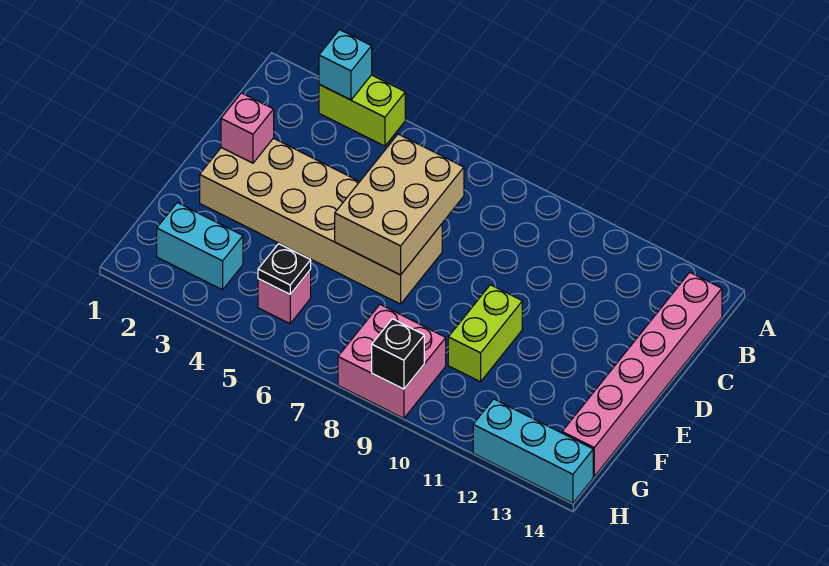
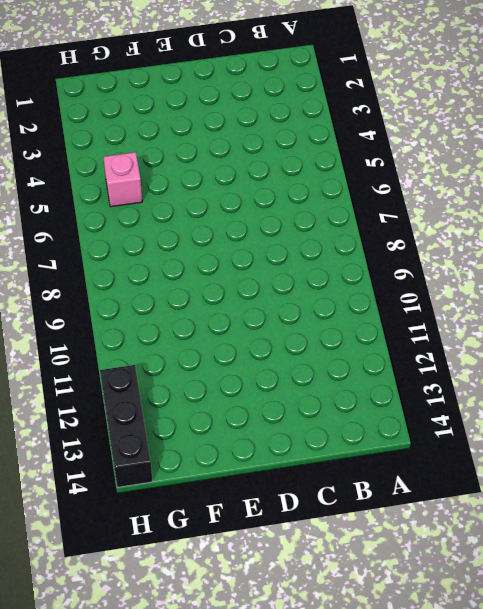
black 1x3 brick [100,365,153,487] -> cyan 1x3 brick [473,399,593,503]
none -> lime 1x2 brick [319,75,405,146]
none -> pink 1x6 brick [562,272,722,476]
none -> tan 2x6 brick [200,138,442,304]

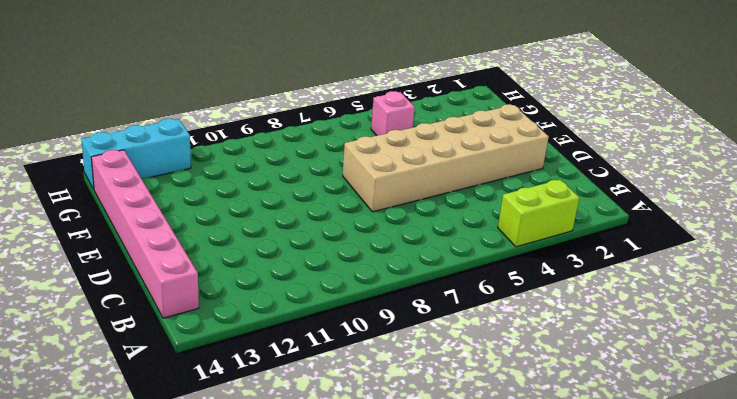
none -> lime 1x2 brick [448,285,522,382]
none -> cyan 1x2 brick [157,203,243,290]
none -> pink 2x2 brick [338,305,446,418]

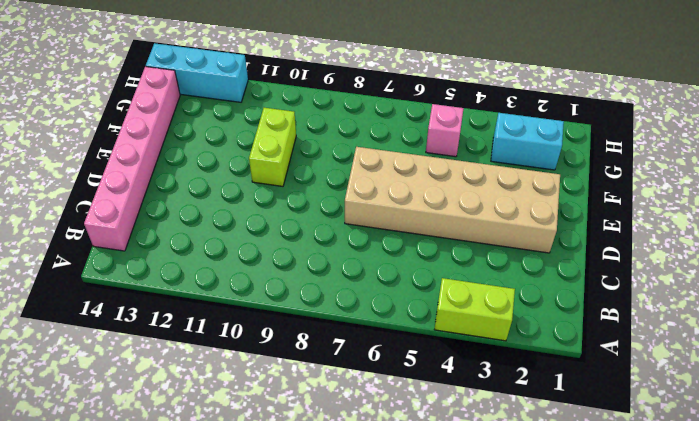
none -> pink 2x2 brick [338,305,446,418]
none -> cyan 1x1 brick [319,30,372,100]
none -> tan 2x3 brick [335,134,464,275]

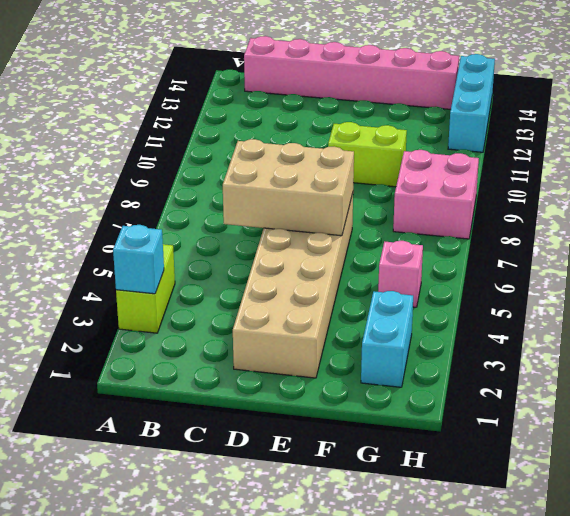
none -> pink 1x1 brick [221,93,274,163]
none -> black 1x1 plate [258,244,311,294]
none -> black 1x1 brick [372,319,424,389]

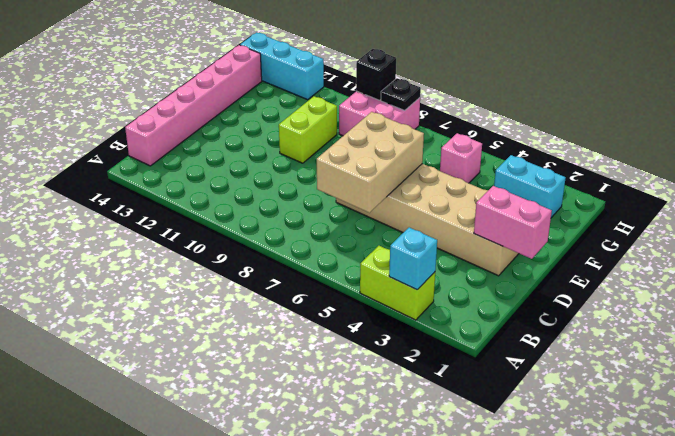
pink 1x2 brick [474,186,552,259] -> pink 1x1 brick [221,93,274,163]
black 1x1 plate [381,78,421,110] -> black 1x1 plate moved to [258,244,311,294]

